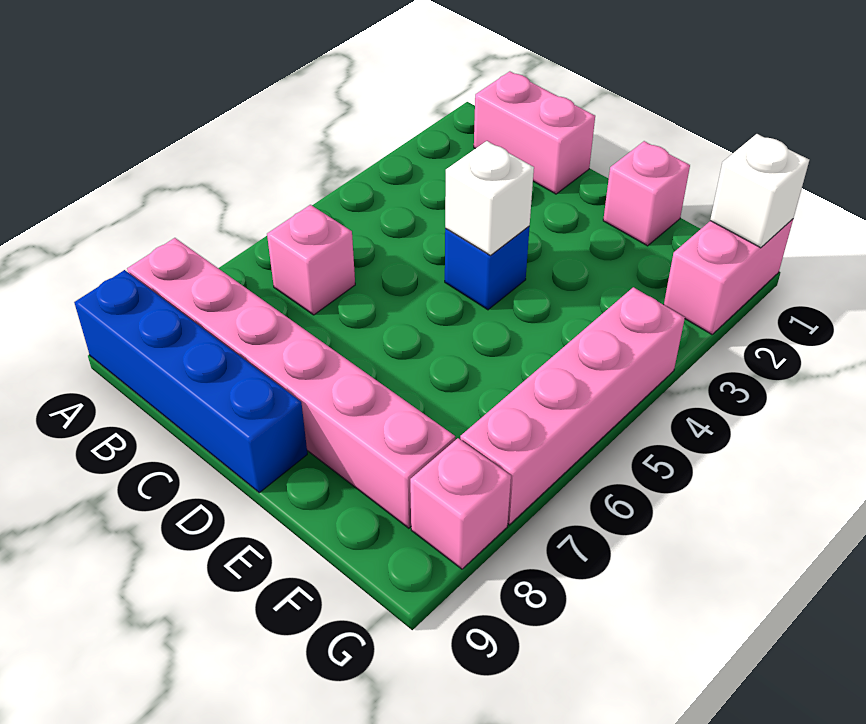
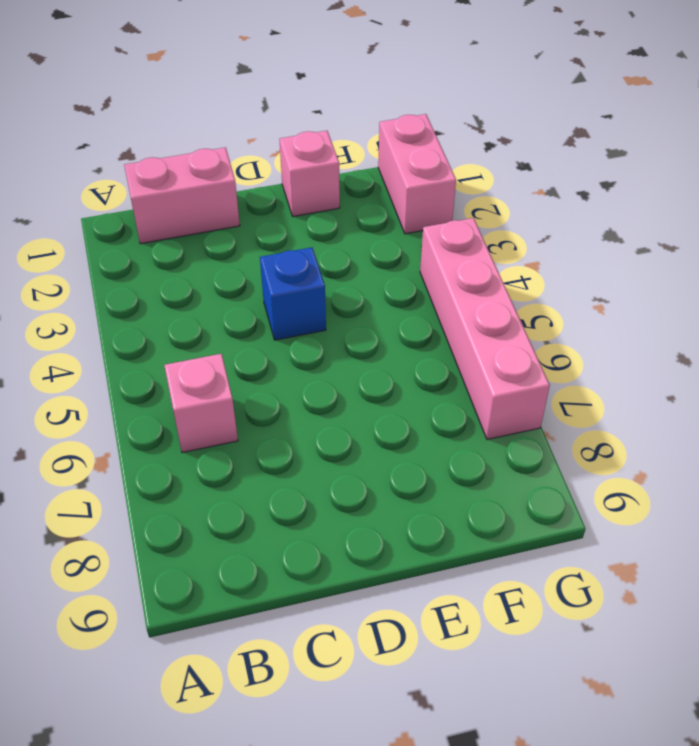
none -> pink 1x6 brick [127,238,455,528]
none -> blue 1x4 brick [74,270,307,493]

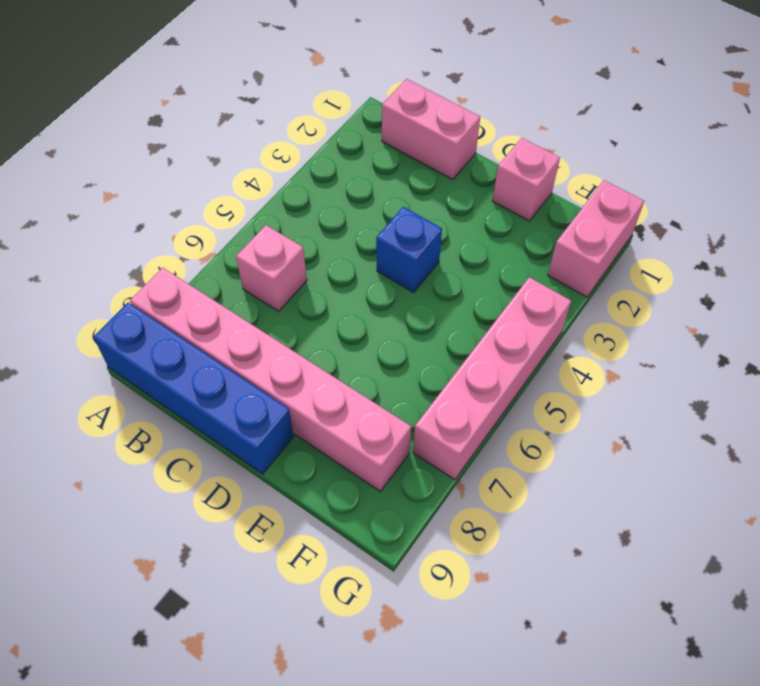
none -> pink 1x1 brick [410,438,511,569]
none -> white 1x1 brick [445,141,534,256]

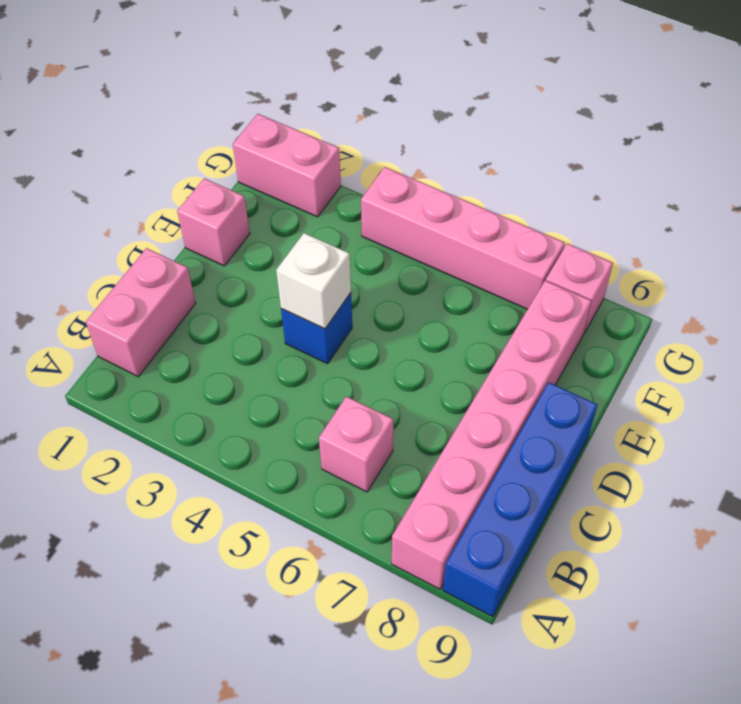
none -> white 1x1 brick [710,134,809,248]

